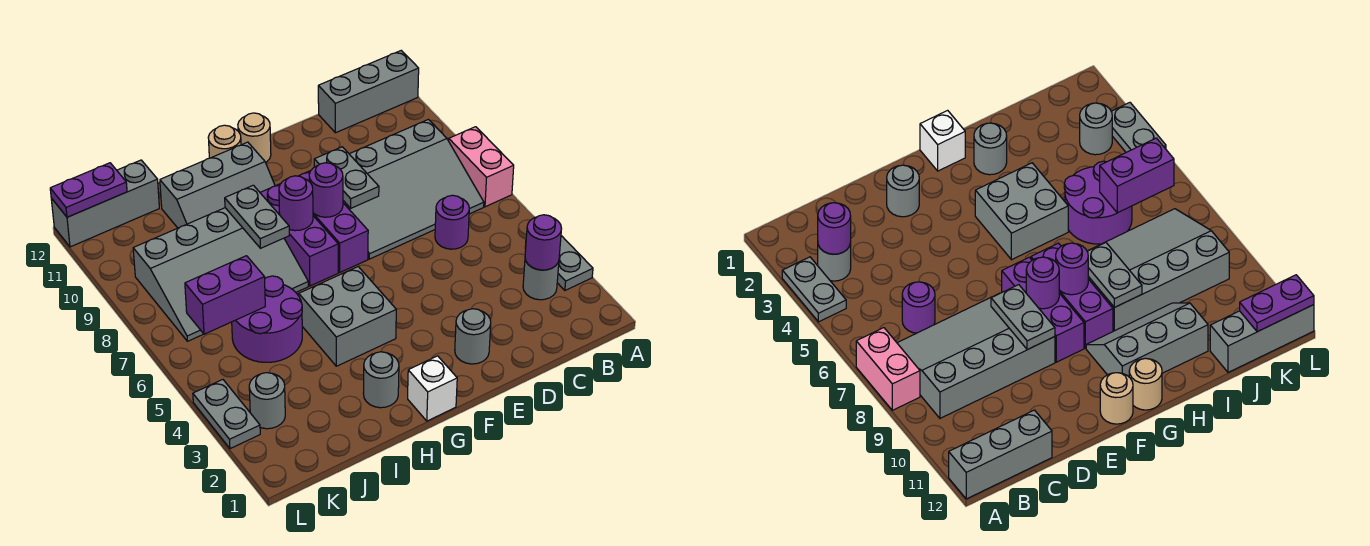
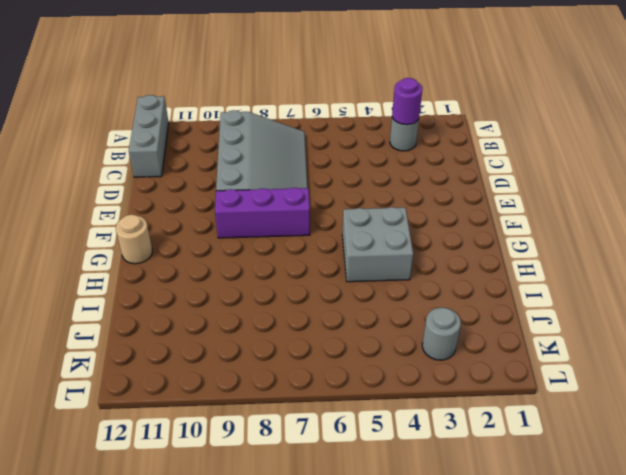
none -> grey 1x2 plate [525,236,593,290]
none -> pink 1x2 brick [448,127,514,207]
none -> purple 1x1 round brick [435,195,469,249]

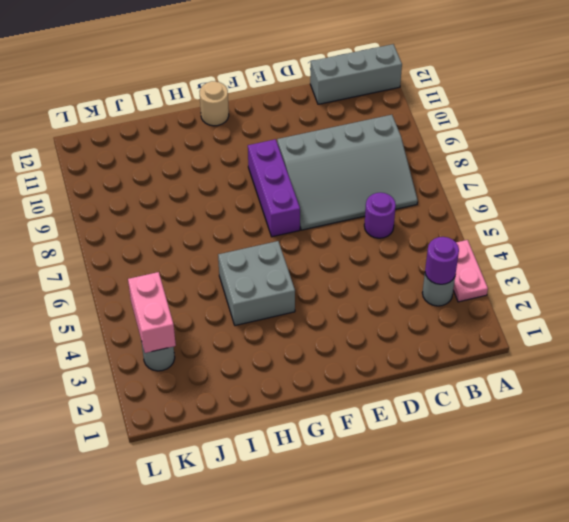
pink 1x2 plate [453,240,488,302] -> grey 1x2 plate [525,236,593,290]
pink 1x2 brick [128,272,176,353] -> pink 1x2 brick moved to [448,127,514,207]
none -> grey 1x1 round brick [455,309,491,364]
none -> tan 1x1 round brick [238,113,271,162]
none -> white 1x1 brick [408,356,457,421]

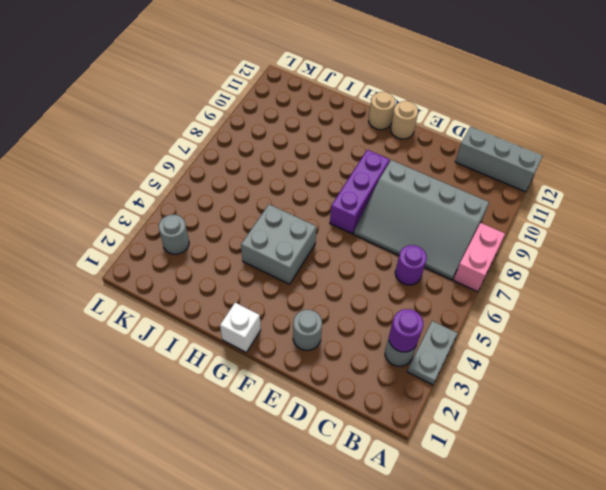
none -> purple 1x3 brick [260,184,338,286]
none -> grey 2x3 slope [160,142,275,228]
none -> grey 1x1 round brick [363,352,399,408]

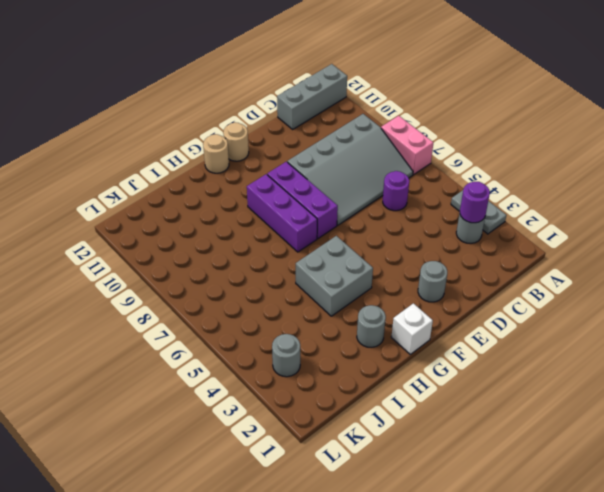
none -> grey 2x3 slope [160,142,275,228]
none -> grey 3x4 slope [133,208,308,341]
none -> purple 2x2 round brick [232,276,302,362]

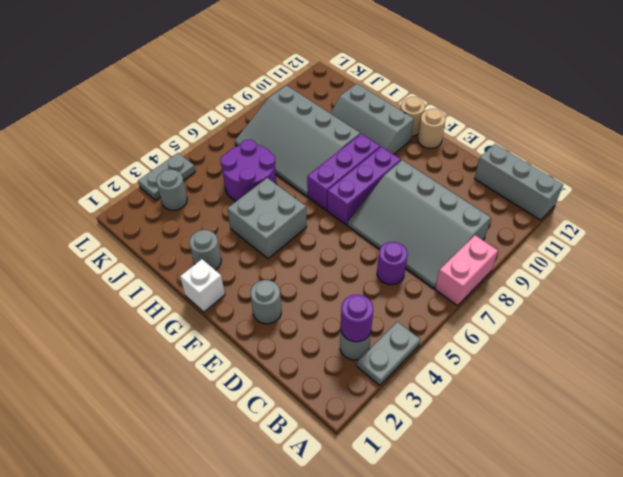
none -> grey 1x3 brick [51,160,159,247]
none -> grey 1x2 plate [314,147,379,208]
none -> purple 1x1 round brick [309,163,343,217]

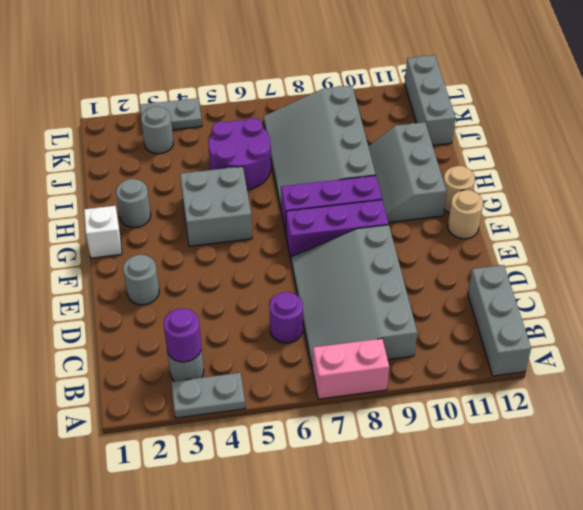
none -> grey 1x2 plate [314,147,379,208]
none -> purple 1x1 round brick [309,163,343,217]
none -> purple 1x1 round brick [279,176,313,231]

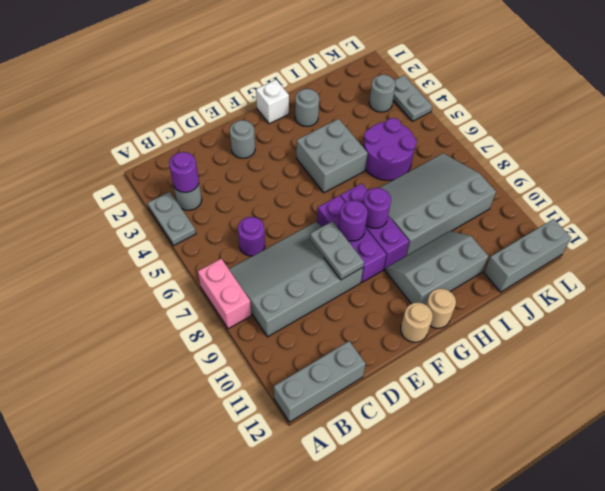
none -> grey 1x2 plate [225,185,289,248]
none -> purple 1x2 brick [185,256,265,334]
none -> purple 1x2 plate [50,163,127,217]

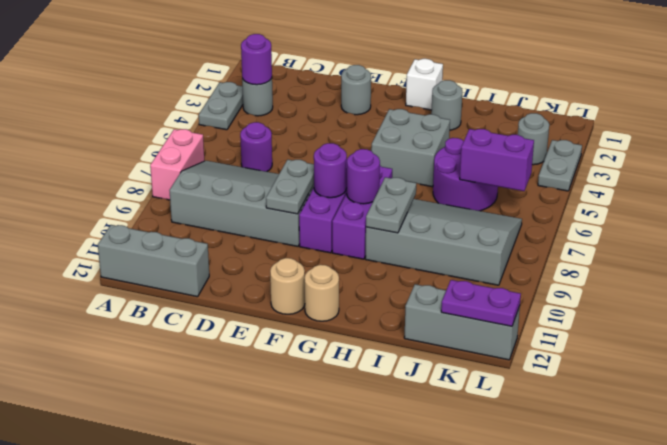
none -> grey 2x3 slope [160,142,275,228]

